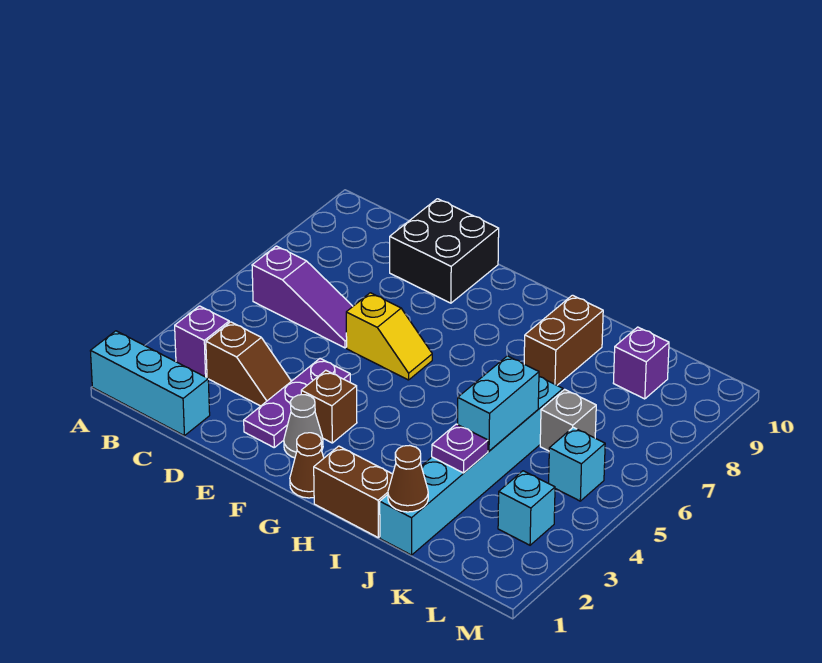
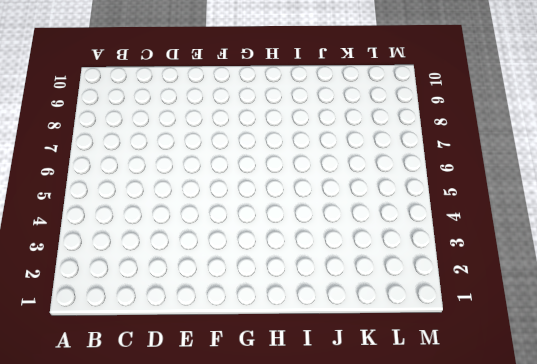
none -> cyan 1x3 brick [91,331,210,436]
none -> purple 1x1 brick [175,306,229,377]
none -> purple 1x3 slope [252,246,353,348]

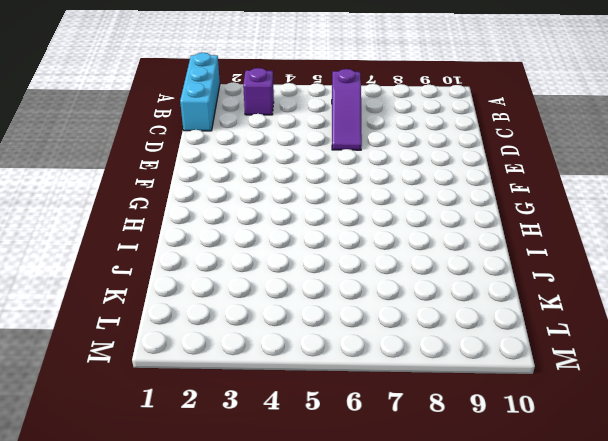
none -> brown 1x2 slope [206,322,291,406]
none -> black 2x2 brick [390,199,499,303]
none -> purple 1x3 plate [244,358,350,447]

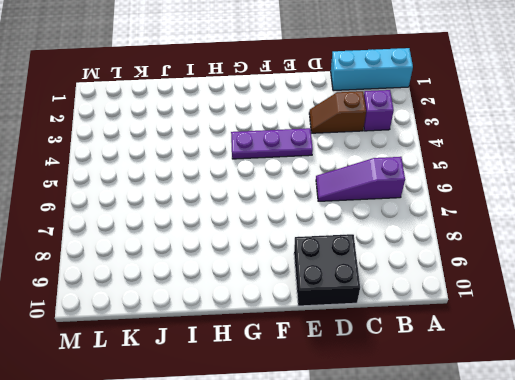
purple 1x3 plate [231,128,313,159] -> purple 1x3 plate turned to [244,358,350,447]
none -> yellow 1x2 slope [346,293,432,380]
none -> grey 1x1 cone [284,395,323,458]
none -> brown 1x1 brick [301,370,357,443]

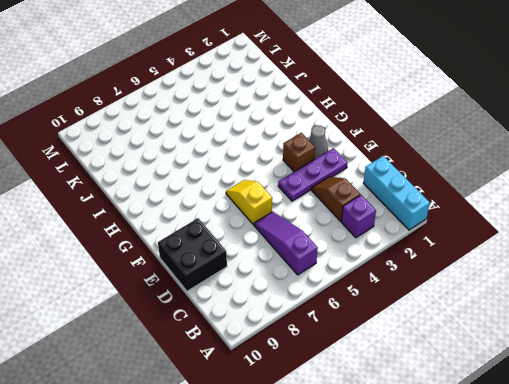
none -> brown 1x1 cone [290,433,324,498]
none -> brown 1x2 brick [314,446,393,537]
none -> brown 1x2 brick [524,295,603,385]

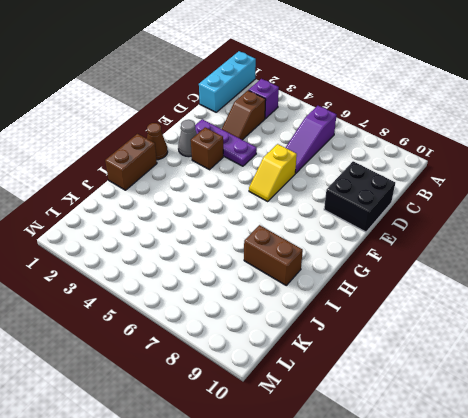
none -> cyan 1x6 brick [380,377,563,555]
none -> grey 1x1 brick [540,389,596,451]
none -> purple 1x1 brick [614,327,669,399]

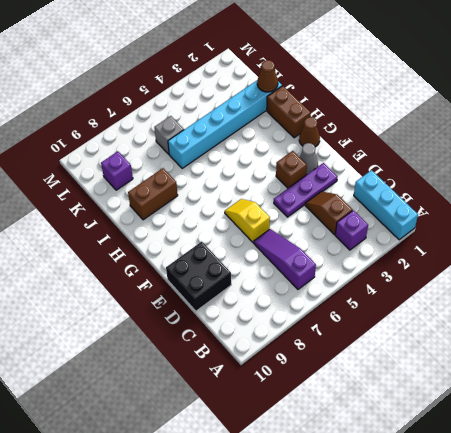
none -> cyan 1x1 brick [498,471,555,545]
none -> cyan 1x1 brick [549,427,605,501]
none -> purple 1x1 plate [432,424,488,473]

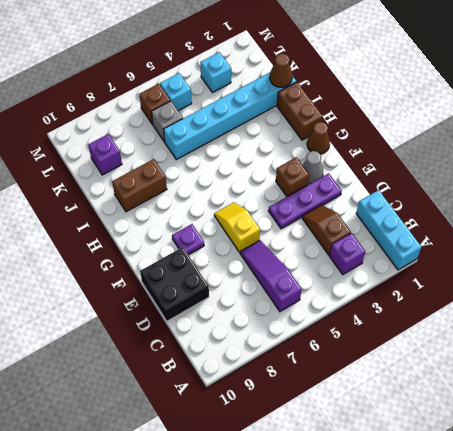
purple 1x1 plate [172,224,204,255] -> purple 1x1 plate moved to [432,424,488,473]
brown 1x1 brick [139,84,170,124] -> none
none -> cyan 1x2 brick [458,356,539,451]

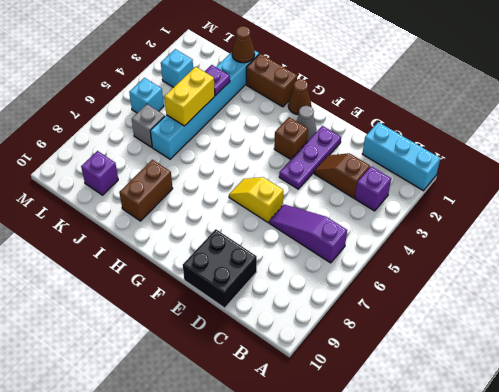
yellow 1x2 brick [165,67,215,126] -> cyan 1x2 brick [458,356,539,451]

